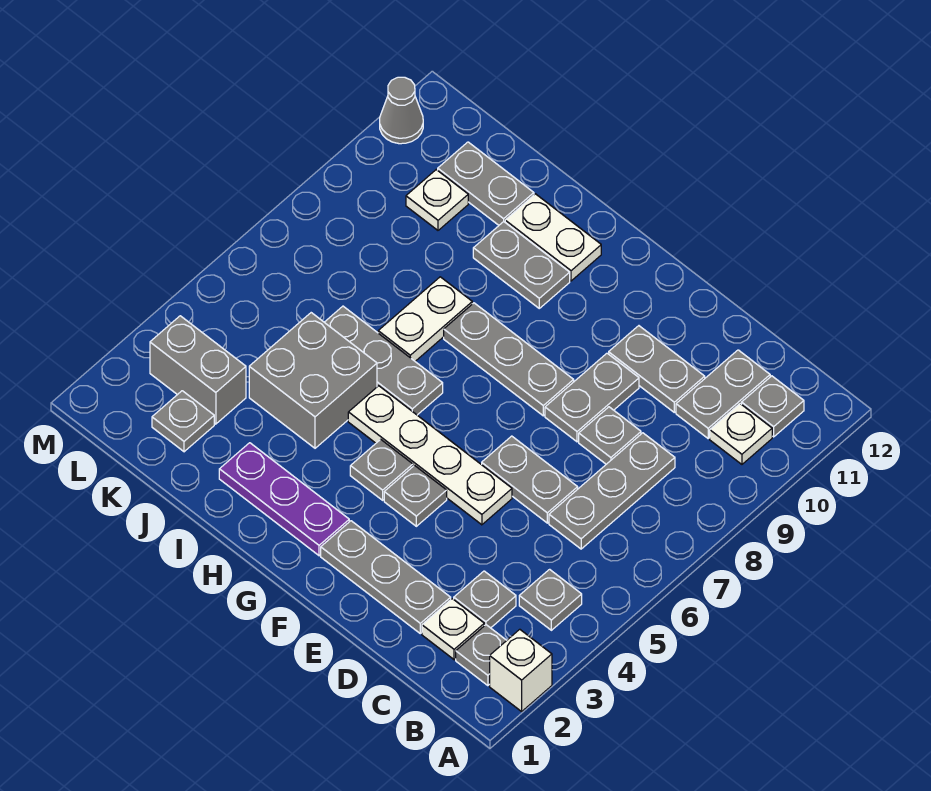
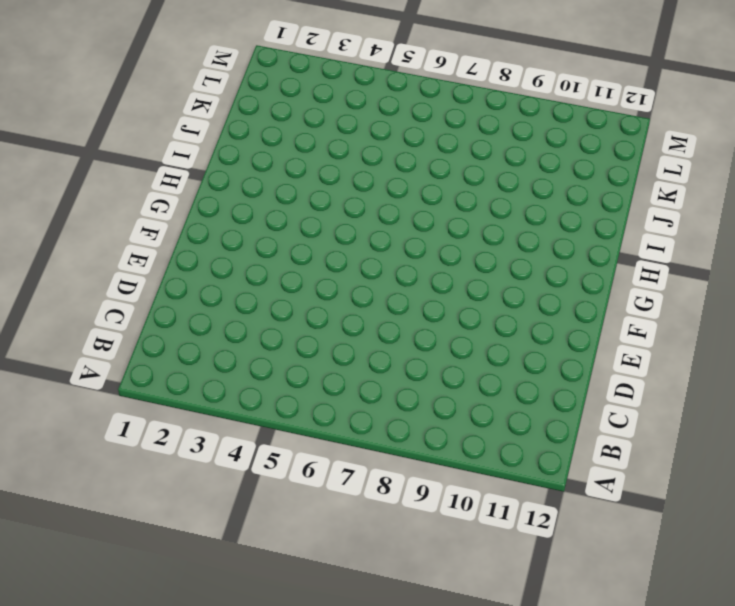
none -> white 1x1 brick [490,629,552,711]
none -> grey 1x1 plate [456,625,507,686]
none -> grey 1x1 plate [519,569,582,630]

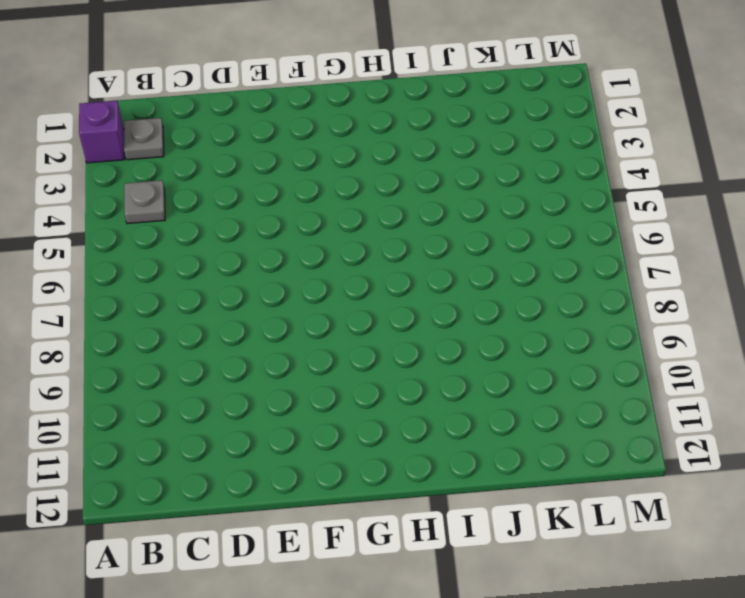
purple 1x1 brick [79,101,124,163] -> white 1x1 brick [490,629,552,711]
none -> white 1x1 plate [710,404,772,464]
none -> grey 1x1 plate [742,376,804,437]
none -> white 1x1 plate [422,599,484,660]

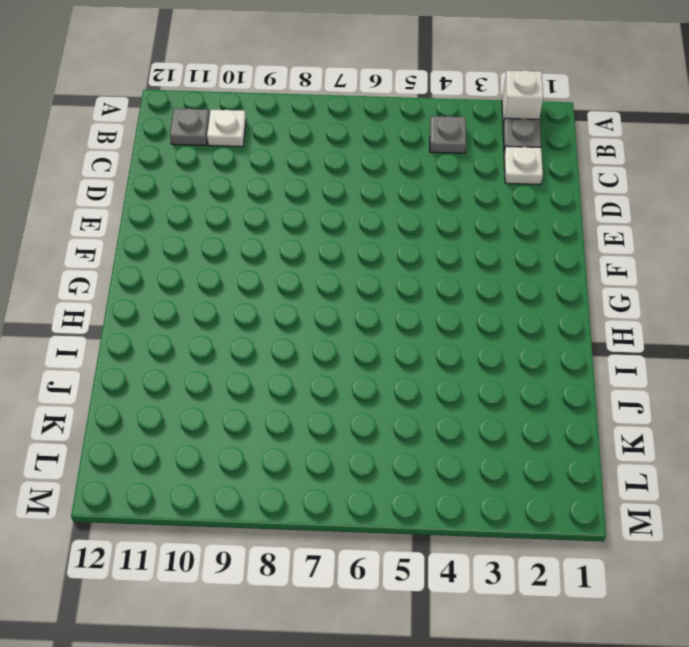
none -> grey 1x1 plate [454,571,516,628]
none -> grey 1x3 plate [549,433,675,549]
none -> grey 1x2 plate [676,350,770,438]

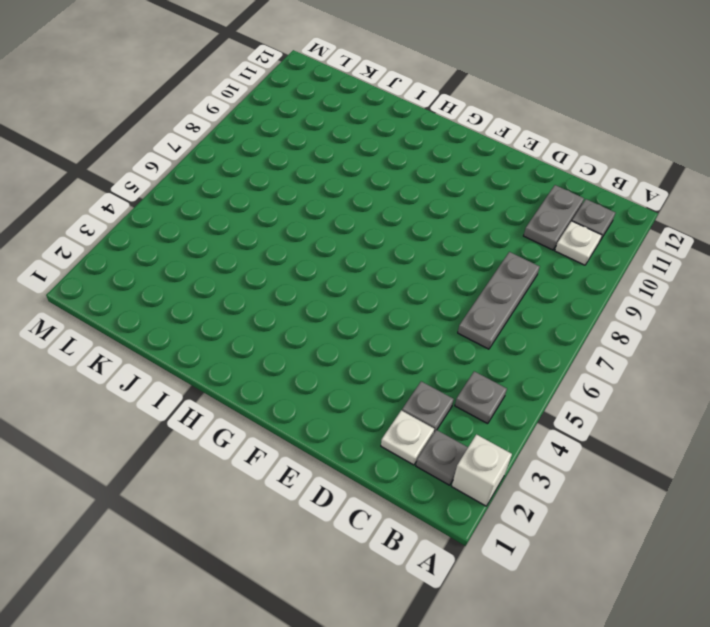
none -> grey 1x3 plate [321,521,451,633]
none -> grey 1x2 plate [482,436,578,523]
none -> grey 1x1 plate [579,407,641,464]

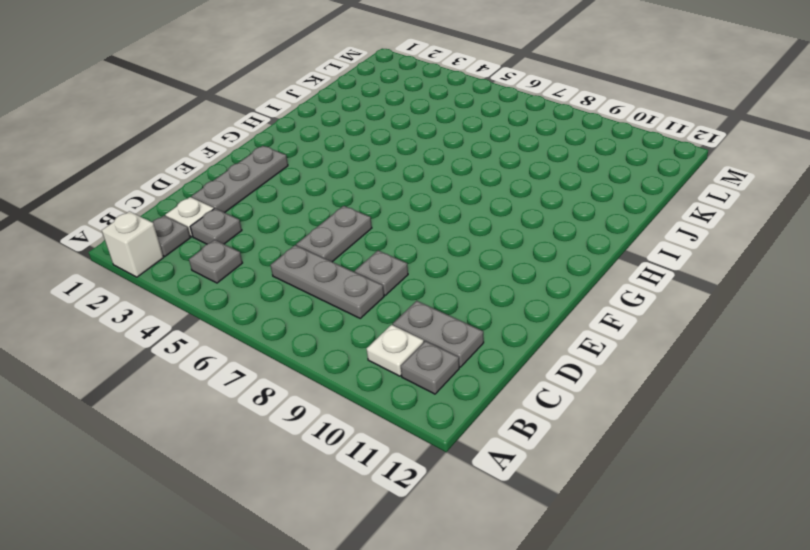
none -> grey 1x2 plate [609,326,705,412]
none -> white 1x4 plate [348,386,512,525]
none -> grey 1x2 plate [545,353,639,442]

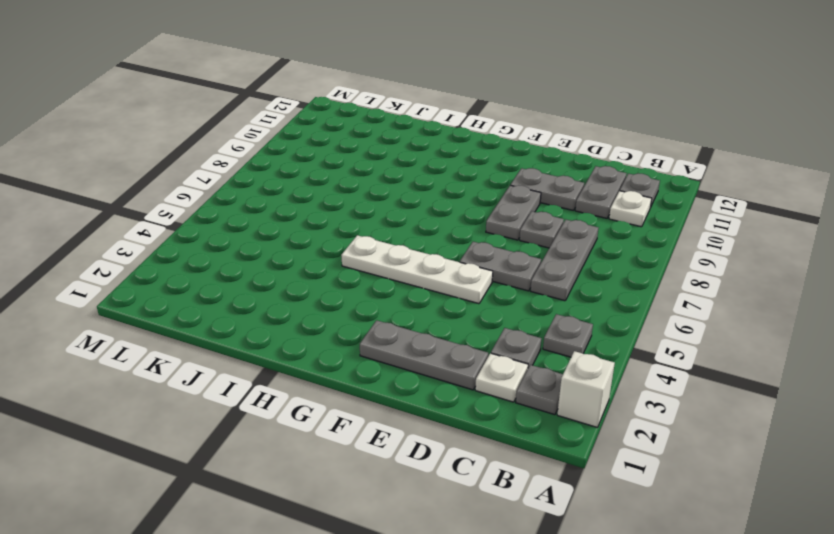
none -> grey 1x1 plate [384,465,447,526]
none -> grey 1x3 plate [444,303,574,416]
none -> purple 1x3 plate [219,443,349,556]

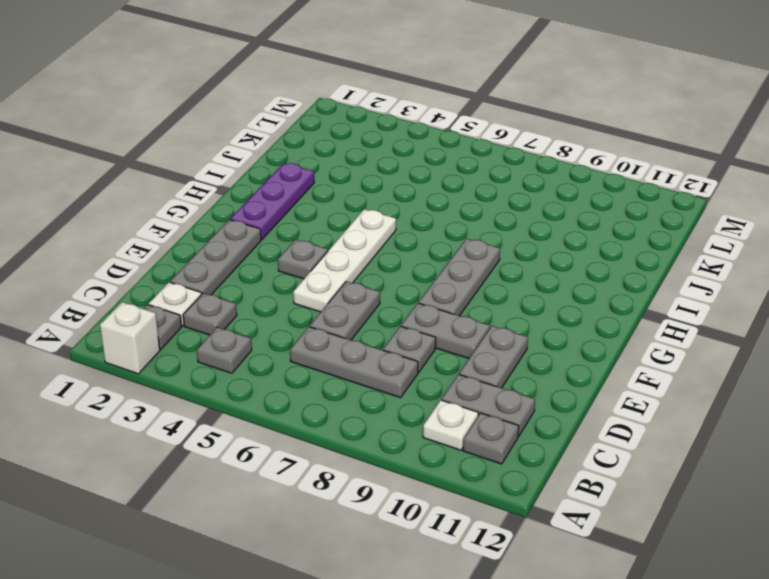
none -> grey 1x1 plate [350,439,413,500]
none -> grey 1x3 plate [324,306,443,415]
none -> grey 1x2 plate [473,222,570,308]

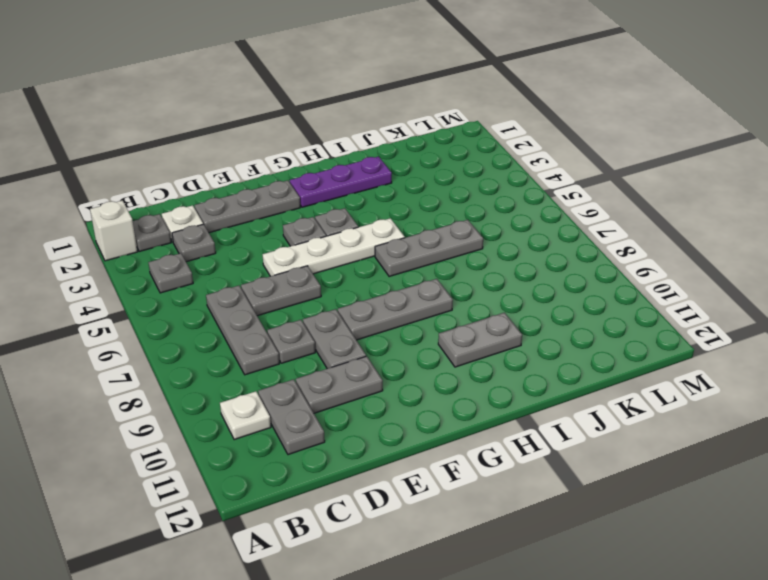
none -> grey 1x1 plate [742,376,804,437]
none -> white 1x2 plate [505,194,601,281]
none -> grey 2x2 brick [249,313,377,448]

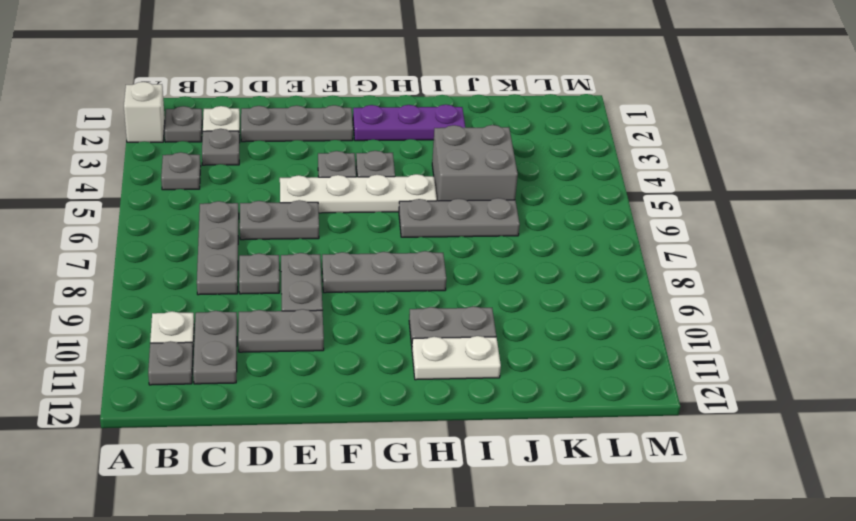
none -> white 1x2 plate [378,277,472,361]
none -> grey 1x2 plate [438,142,534,225]
none -> grey 1x1 plate [152,391,214,452]

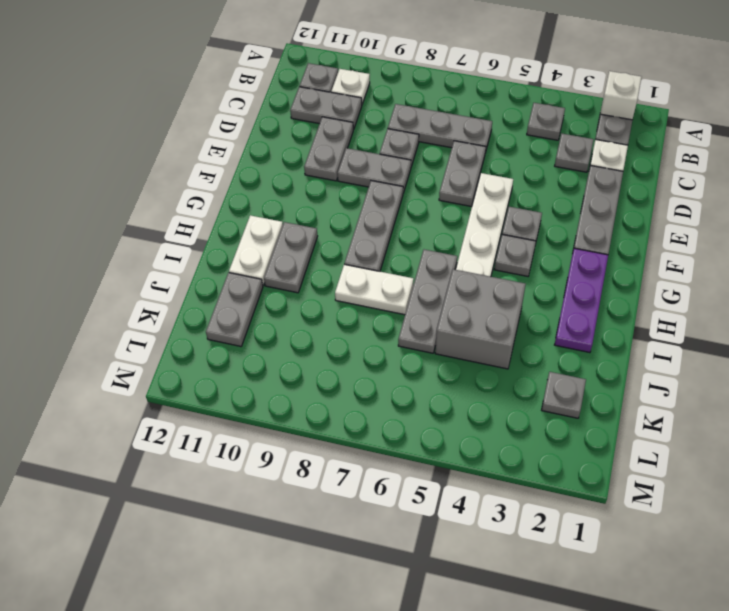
none -> grey 1x2 brick [150,316,246,424]
none -> white 1x1 plate [406,170,468,230]
none -> grey 1x1 cone [380,77,423,144]

